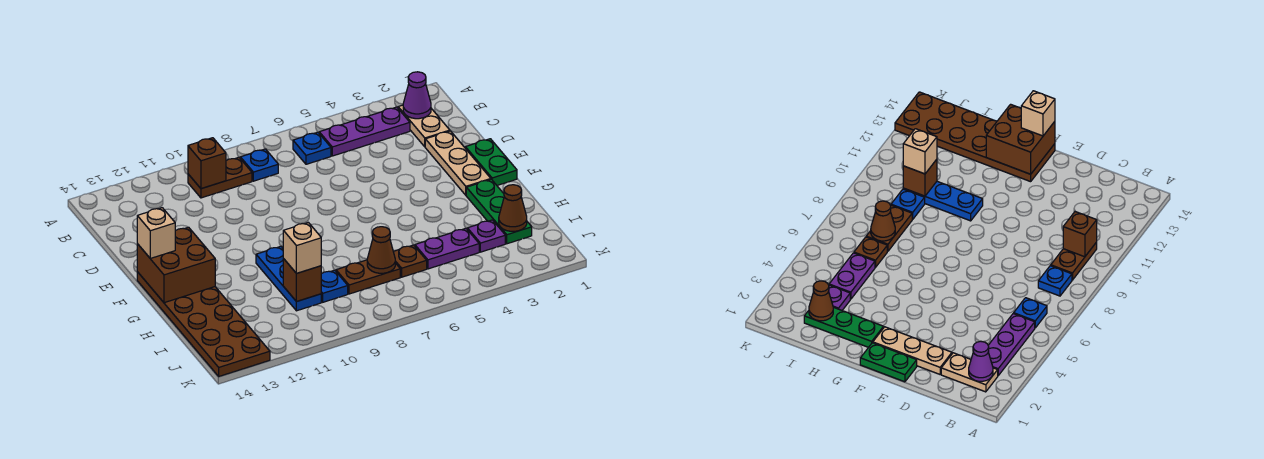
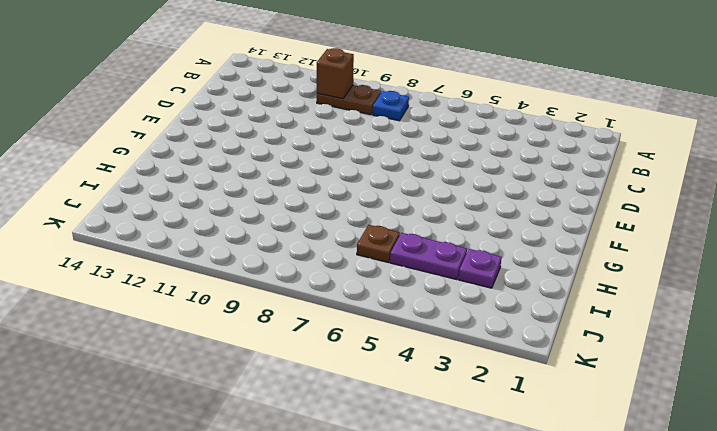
none -> tan 1x2 plate [398,105,450,147]
none -> purple 1x3 plate [319,107,410,156]
none -> blue 1x1 plate [293,132,331,164]

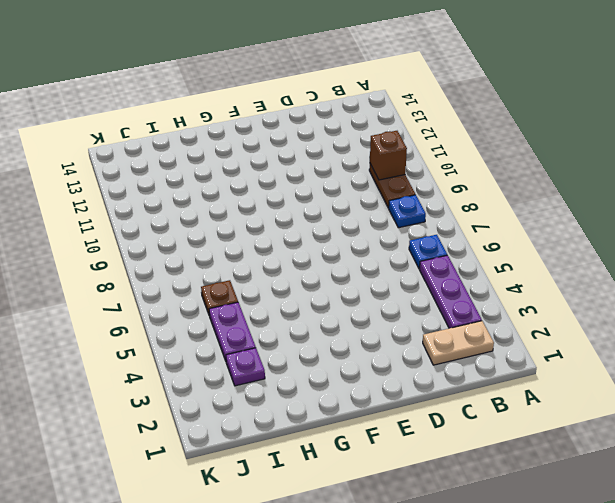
none -> tan 1x3 plate [425,131,491,195]
none -> green 1x2 plate [465,139,517,185]
none -> brown 2x6 plate [137,272,270,376]

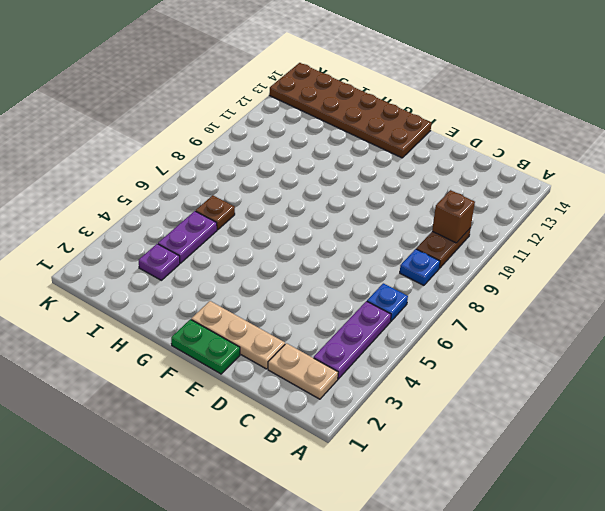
none -> green 1x3 plate [466,179,532,244]
none -> blue 1x3 plate [256,246,321,311]
none -> brown 1x2 plate [336,260,400,294]

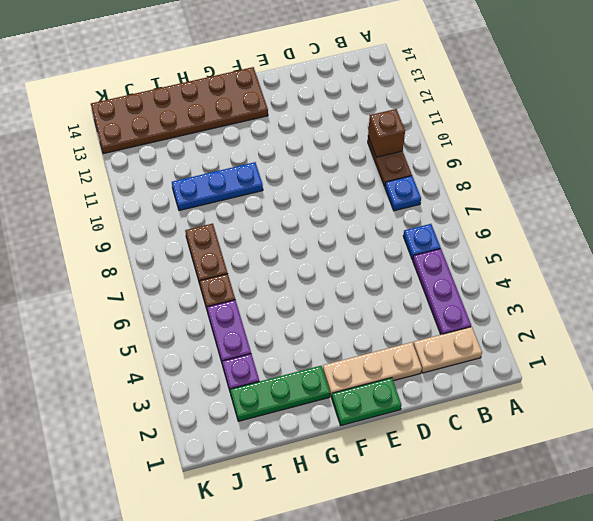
none -> blue 1x1 plate [321,270,348,302]
none -> purple 1x1 cone [403,72,431,119]
none -> brown 2x2 brick [137,227,215,303]

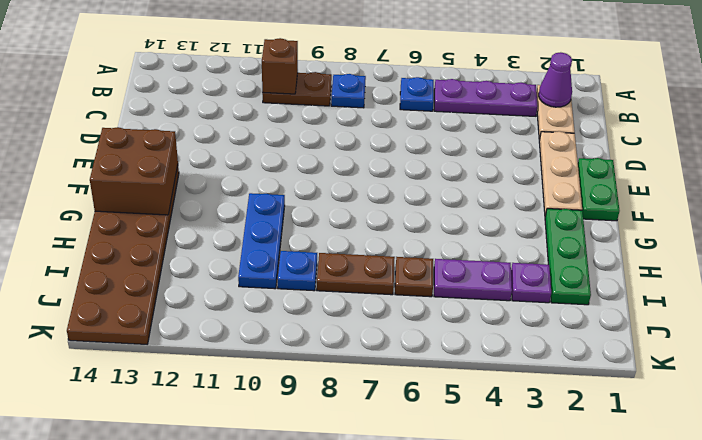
none -> brown 1x1 cone [499,185,527,231]
none -> brown 1x1 cone [367,227,395,273]
none -> brown 1x1 brick [283,259,321,302]

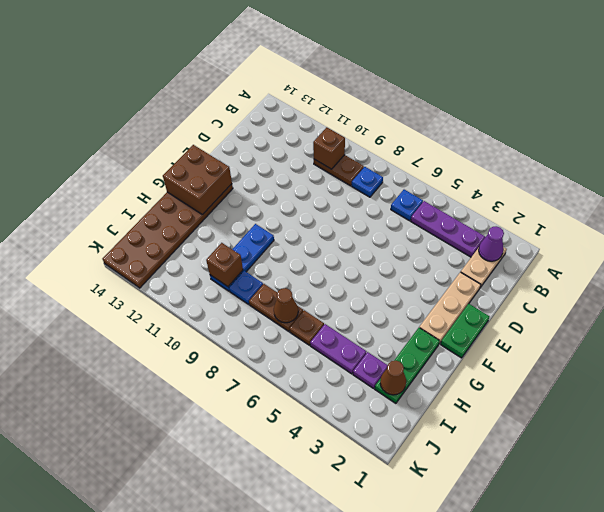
none -> tan 1x1 brick [137,208,175,258]
none -> tan 1x1 brick [283,222,321,273]

